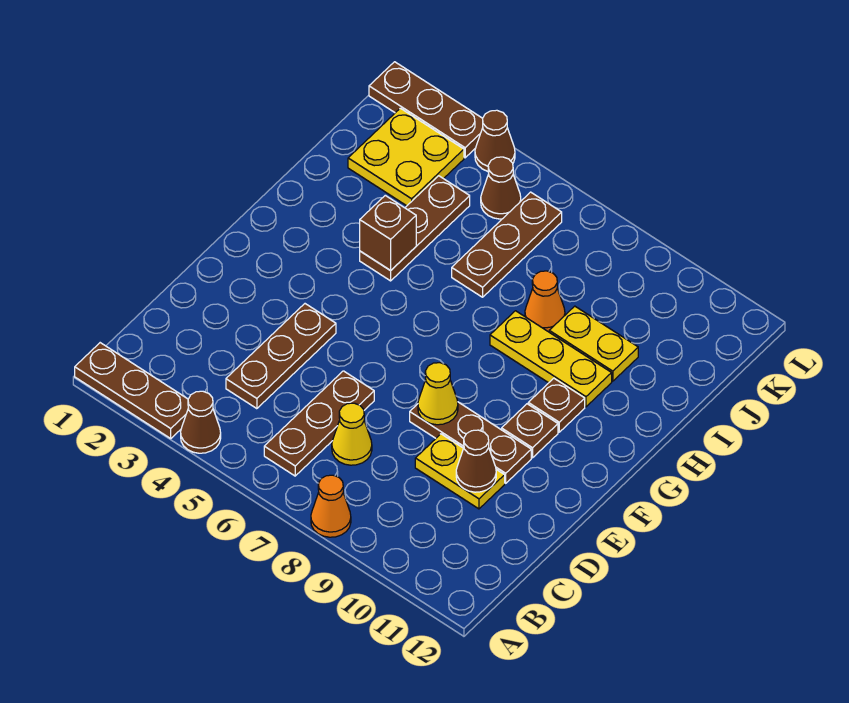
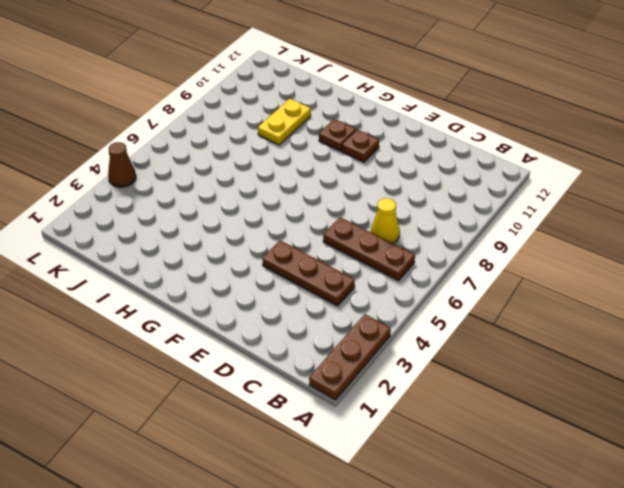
none -> brown 1x1 cone [181,391,221,453]
none -> orange 1x1 cone [311,475,351,537]
none -> yellow 1x2 plate [415,434,505,509]

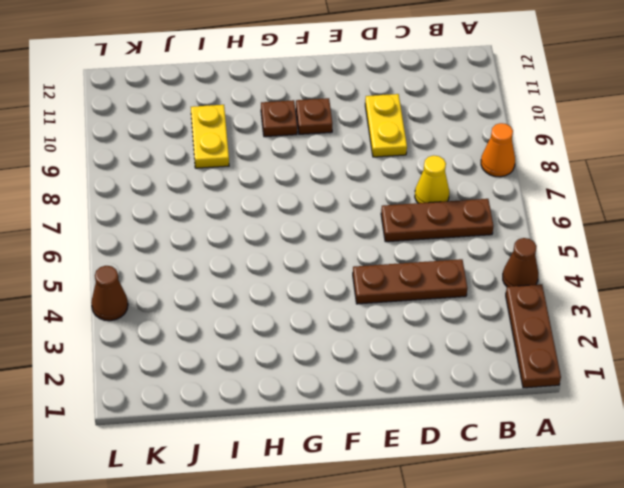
none -> brown 1x3 plate [410,402,531,483]
none -> brown 1x3 plate [360,176,470,281]
none -> yellow 1x3 plate [490,311,612,407]

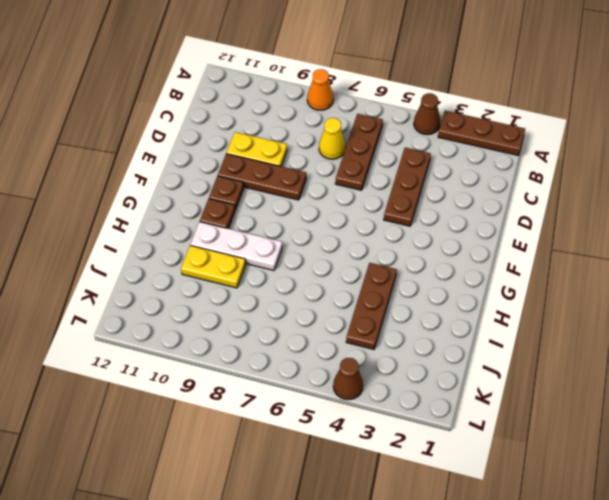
white 1x3 plate [191,222,282,270] -> yellow 1x3 plate [490,311,612,407]
none -> brown 1x3 plate [452,192,562,297]
none -> orange 1x1 cone [525,271,565,332]
none -> yellow 2x2 plate [348,108,464,206]

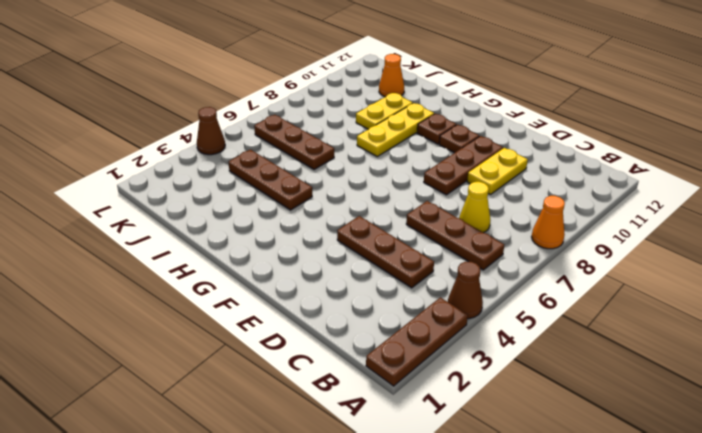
orange 1x1 cone [379,54,404,97] -> orange 1x1 cone moved to [525,271,565,332]
none -> yellow 2x2 plate [348,108,464,206]
none -> brown 1x1 cone [481,157,521,219]
none -> brown 1x3 plate [369,62,483,158]

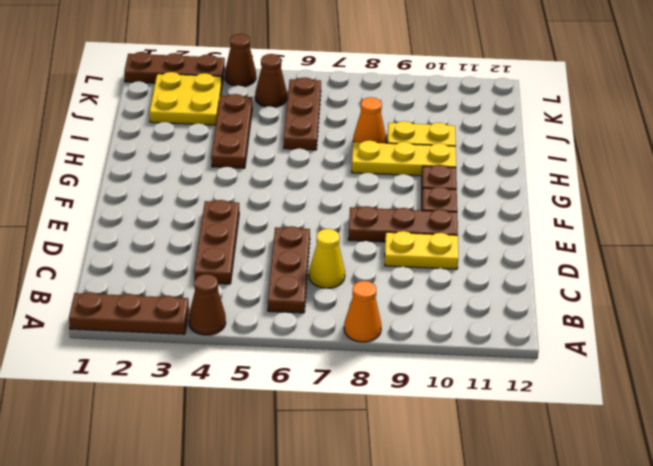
none -> brown 1x1 cone [456,430,496,492]
none -> yellow 1x1 cone [418,363,458,425]
none -> brown 1x1 brick [360,195,416,271]

